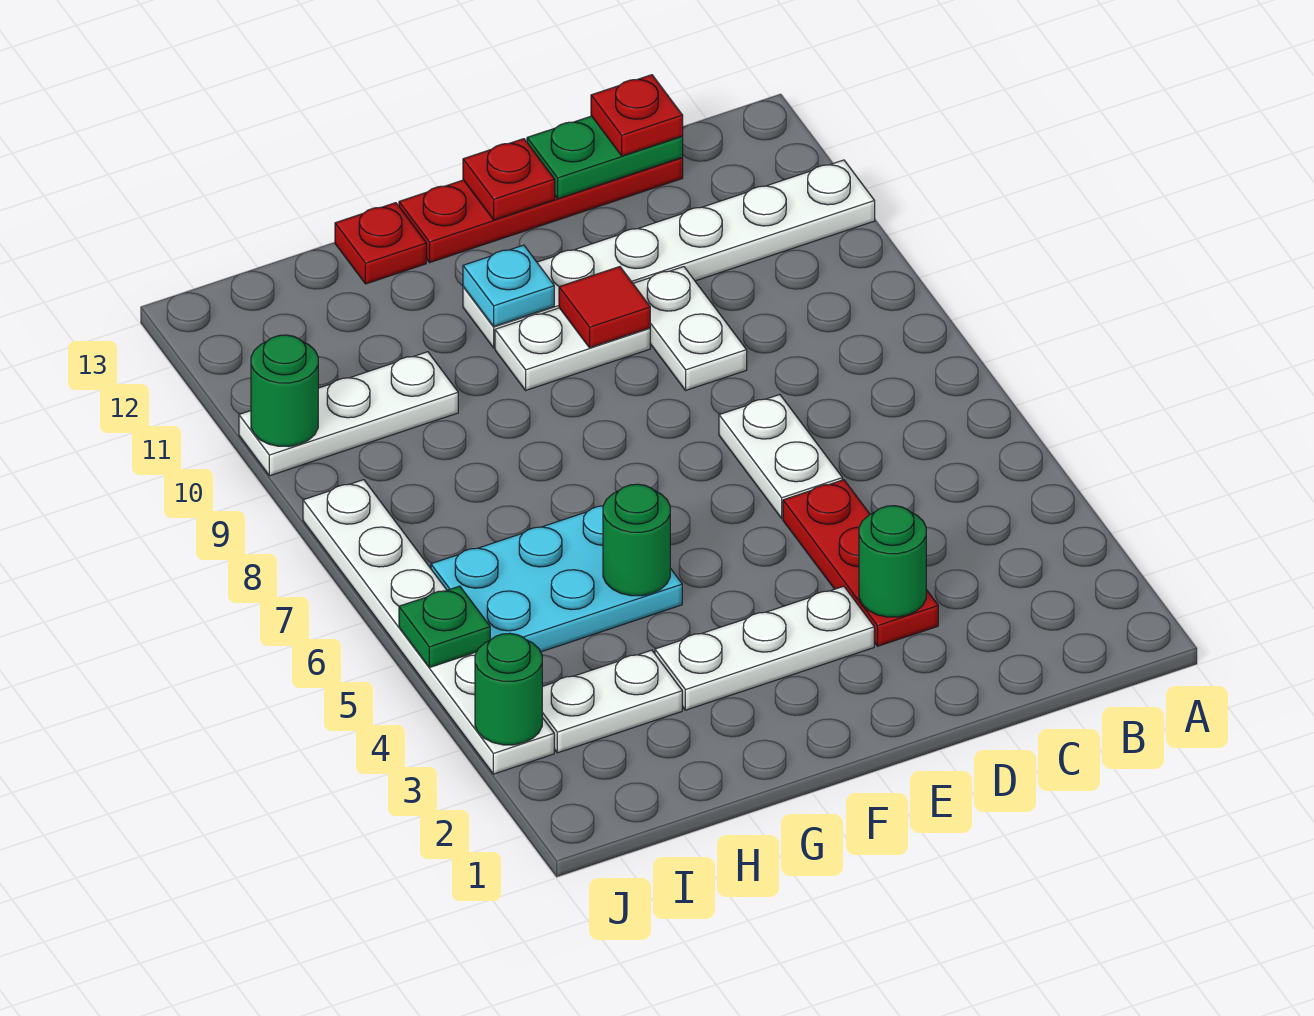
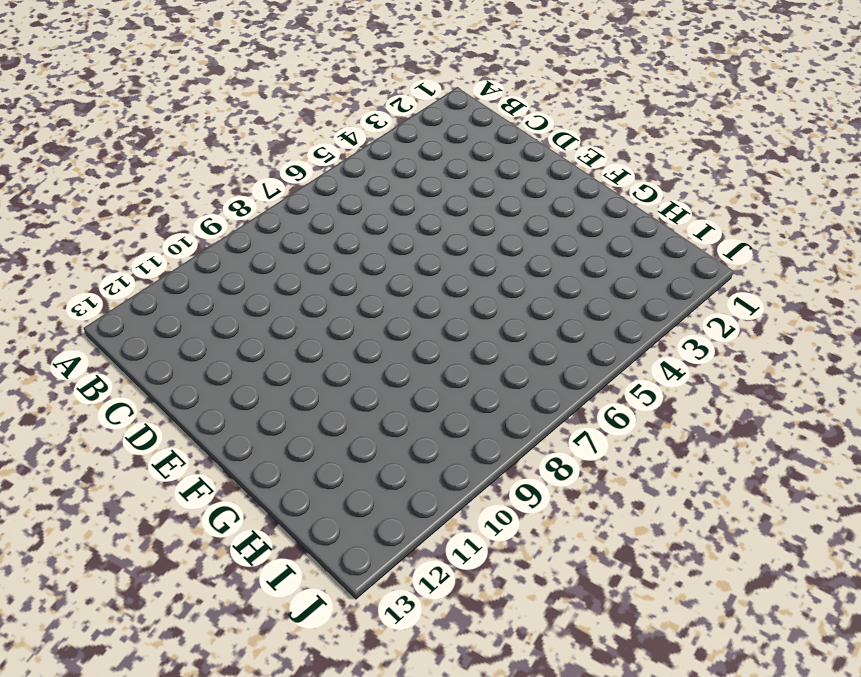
none -> white 1x6 plate [463,160,875,348]
none -> red 1x4 plate [399,158,683,262]
none -> red 1x3 plate [783,480,938,646]

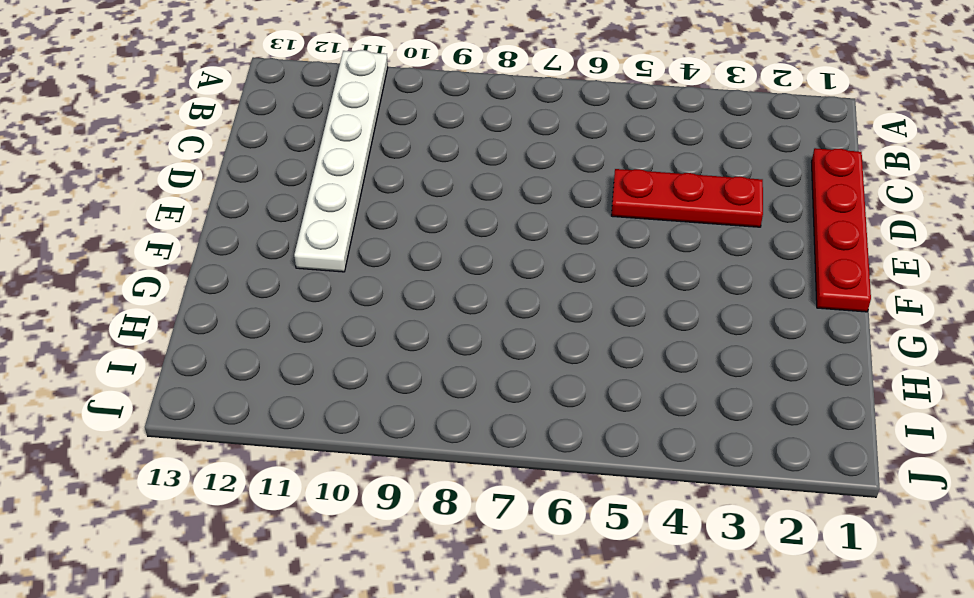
red 1x4 plate [812,148,871,312] -> red 1x4 plate moved to [399,158,683,262]
none -> white 1x2 plate [719,395,842,518]
none -> white 1x2 plate [633,267,747,390]
none -> white 1x3 plate [655,586,874,710]

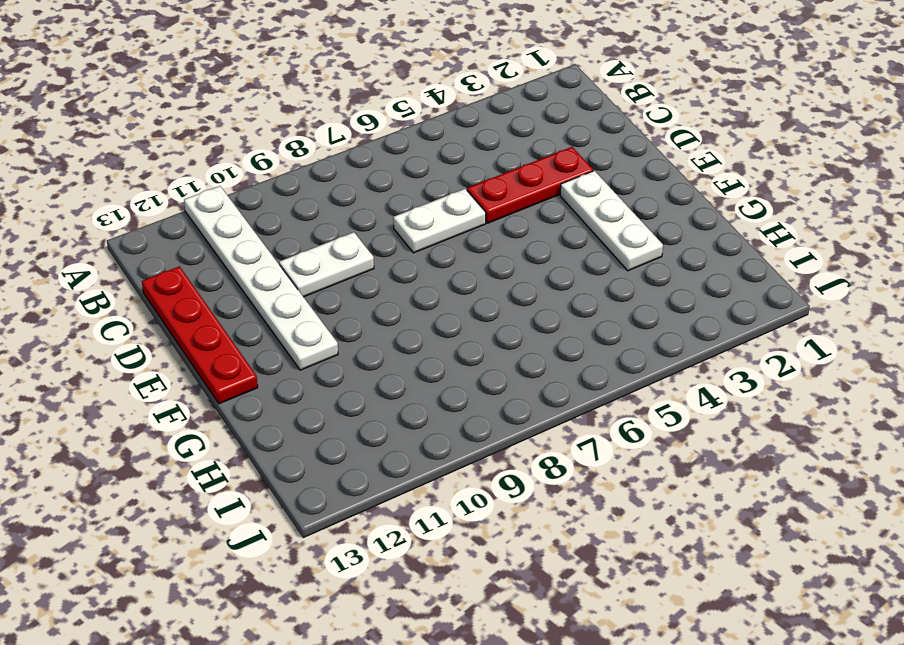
none -> white 1x2 plate [495,308,650,390]
none -> cyan 2x3 plate [431,506,682,652]
none -> red 1x1 plate [335,203,426,284]

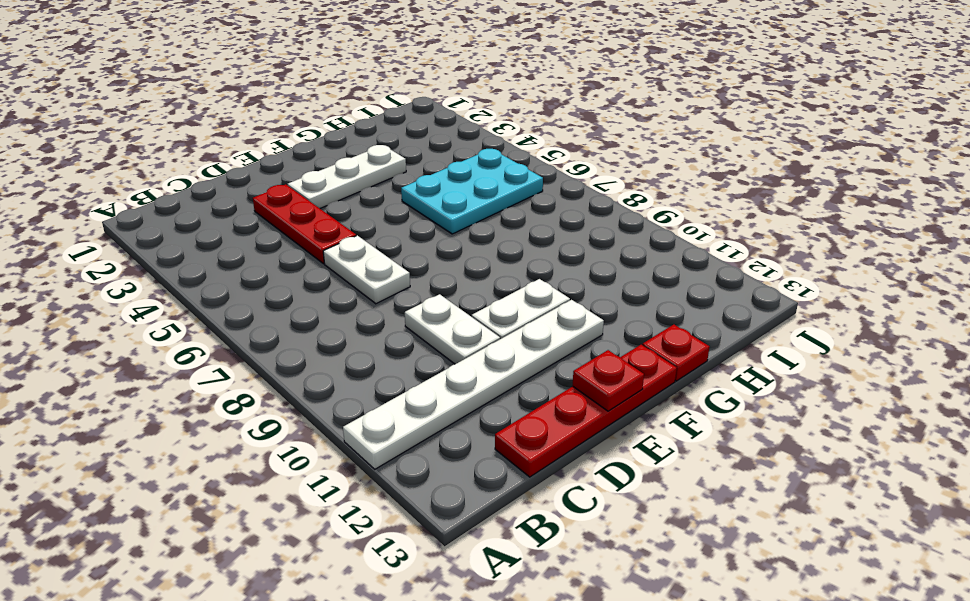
none -> white 1x2 plate [542,650,682,753]
none -> white 1x3 plate [239,352,458,476]
none -> white 1x6 plate [303,480,554,774]

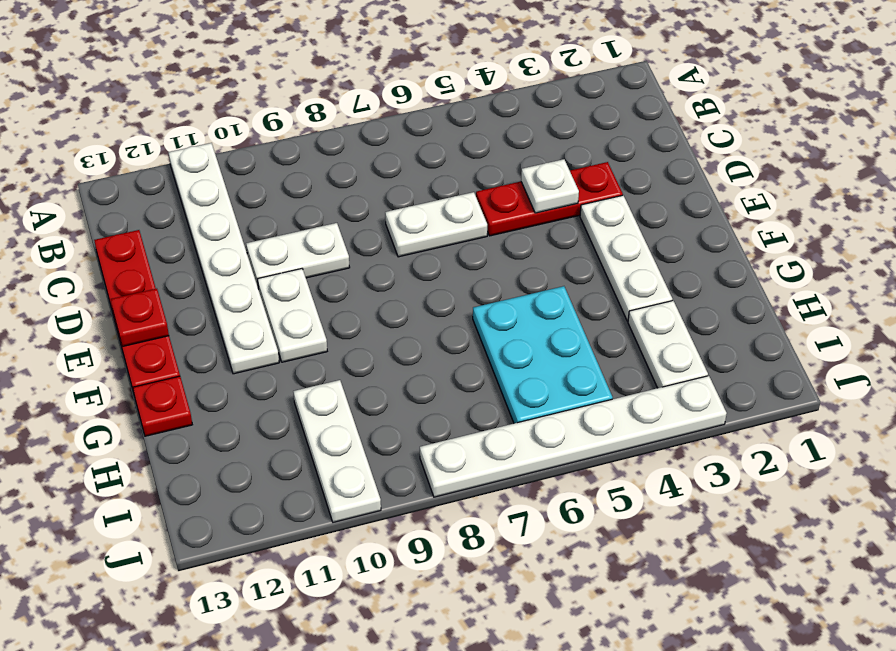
white 1x1 plate [521,159,579,213] -> none
none -> green 1x2 plate [527,116,683,199]
none -> green 1x1 round brick [859,506,926,617]
none -> red 1x1 tile [559,267,650,348]

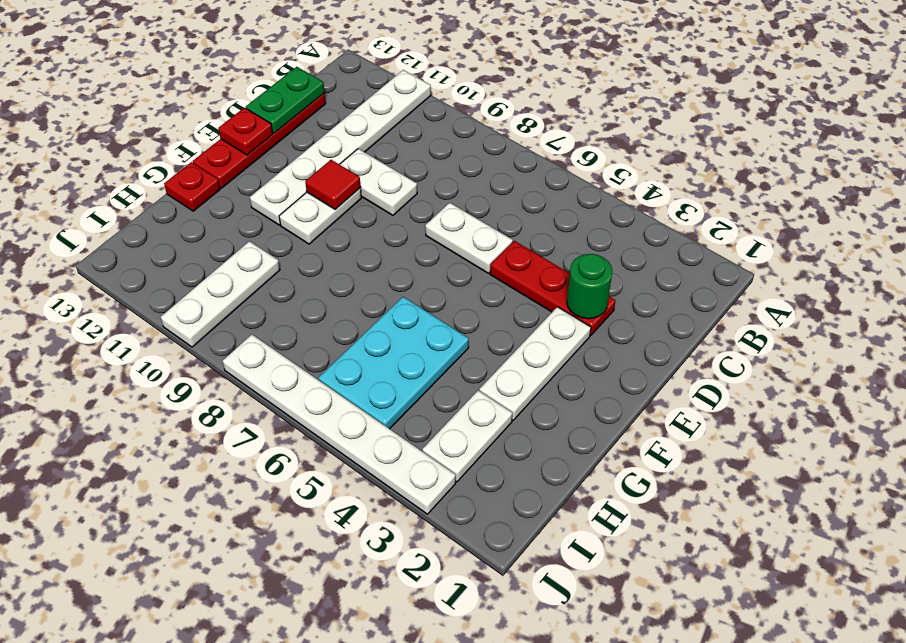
none -> cyan 1x1 plate [463,245,554,326]
none -> green 1x1 round brick [603,484,670,596]
none -> green 1x1 round brick [475,633,542,745]

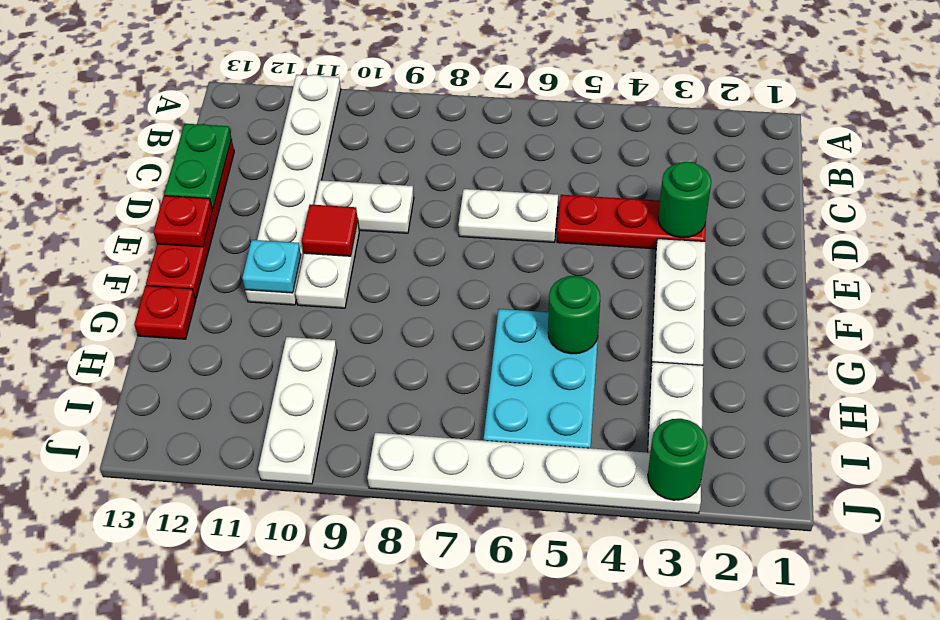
none -> green 1x1 plate [399,586,490,668]
none -> green 1x1 round brick [251,335,318,447]
none -> red 1x1 plate [591,75,683,156]

